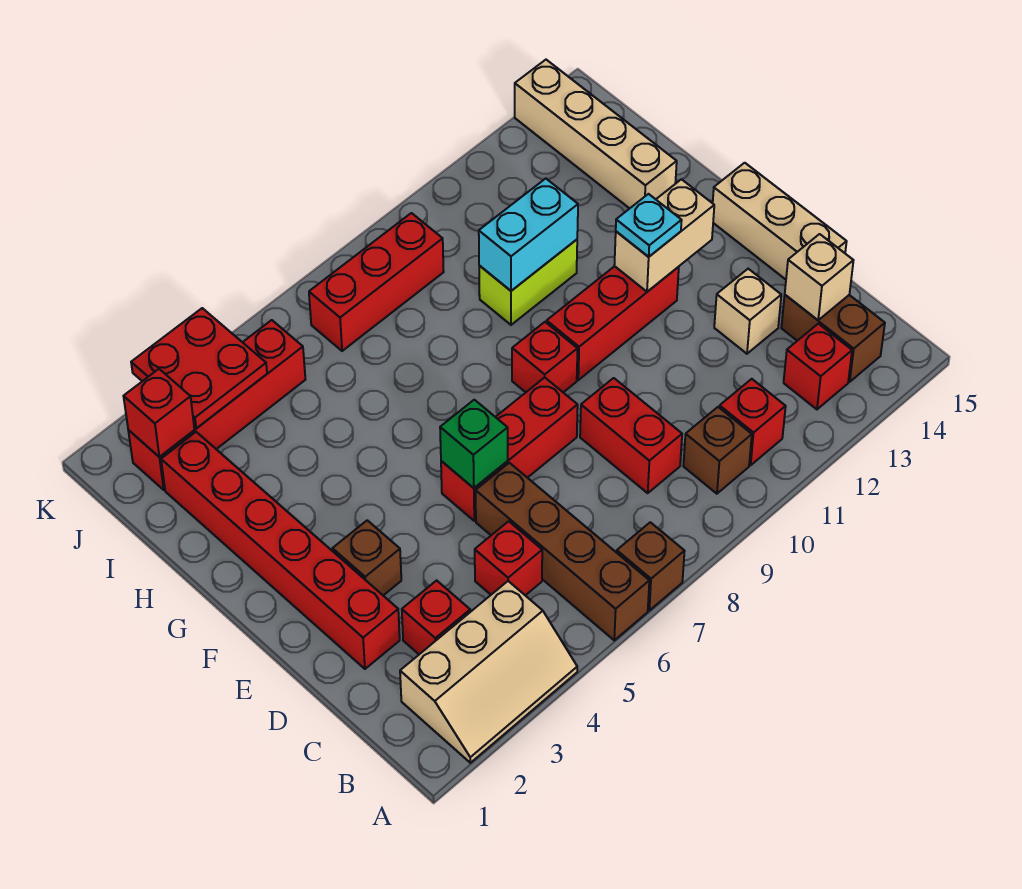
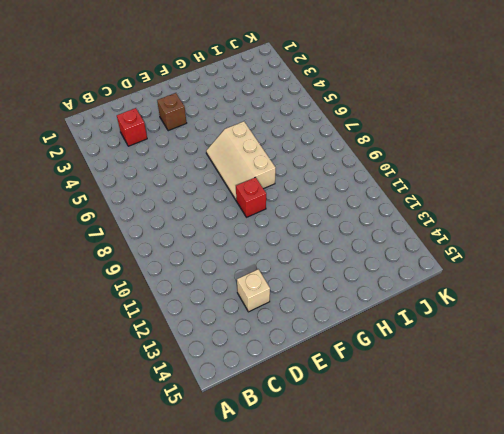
tan 2x3 slope [206,121,276,200] -> tan 2x3 slope moved to [400,581,577,763]
none -> brown 1x4 brick [476,463,649,640]
none -> brown 1x1 brick [617,522,685,610]
none -> brown 1x1 brick [683,407,752,494]

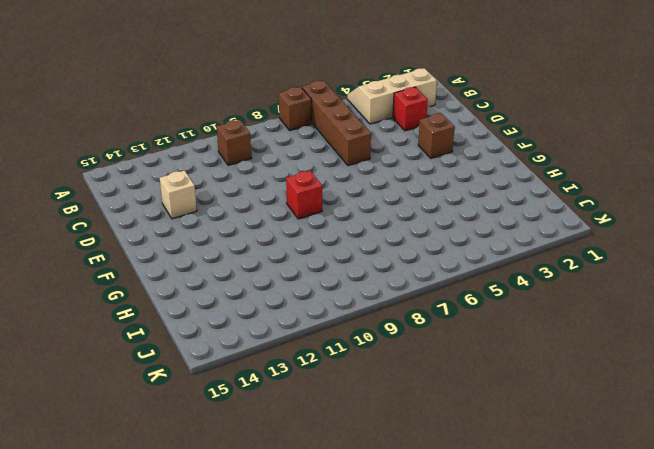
none -> red 1x1 brick [719,379,786,465]
none -> red 1x1 brick [784,324,852,409]
none -> brown 1x2 brick [781,295,885,382]

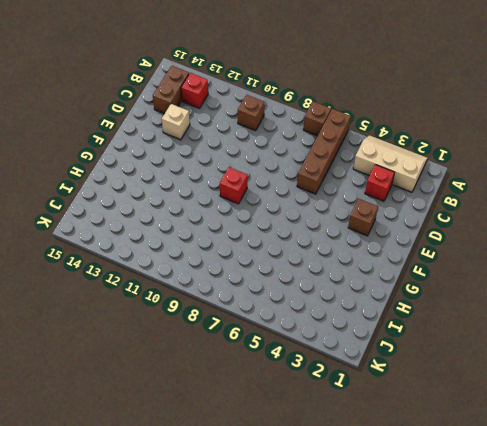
none -> red 1x1 brick [719,379,786,465]
none -> red 1x1 brick [475,521,542,595]
none -> red 1x2 brick [580,378,682,493]

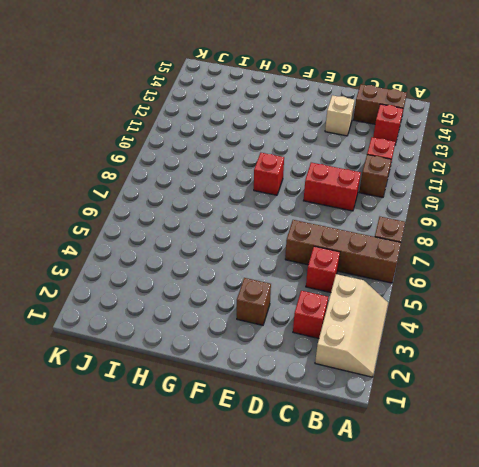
none -> red 1x6 brick [161,432,400,669]
none -> tan 1x3 brick [713,163,847,279]
none -> red 1x3 brick [441,377,578,521]

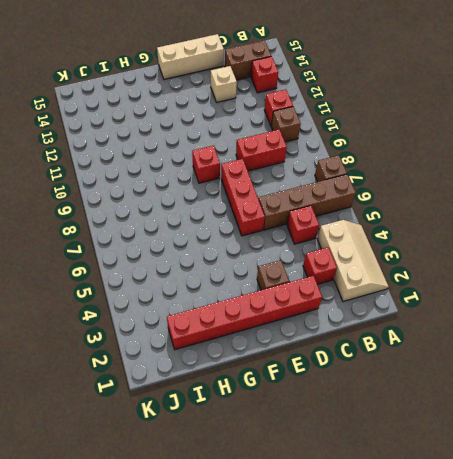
none -> red 1x3 brick [547,266,679,380]
none -> lime 1x2 brick [479,240,577,325]
none -> tan 1x4 brick [515,60,677,208]

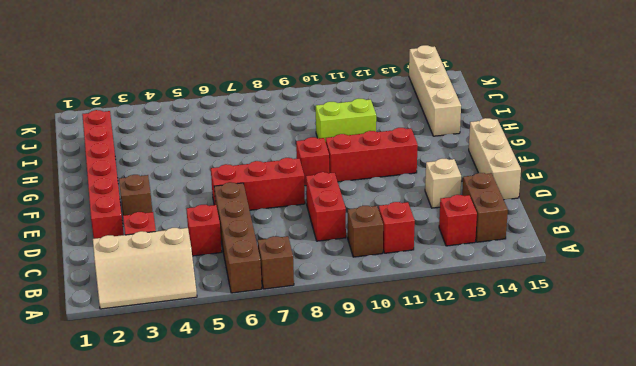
none -> red 1x4 brick [128,320,305,490]
none -> red 1x3 brick [309,213,444,351]
none -> tan 1x1 brick [785,234,854,320]

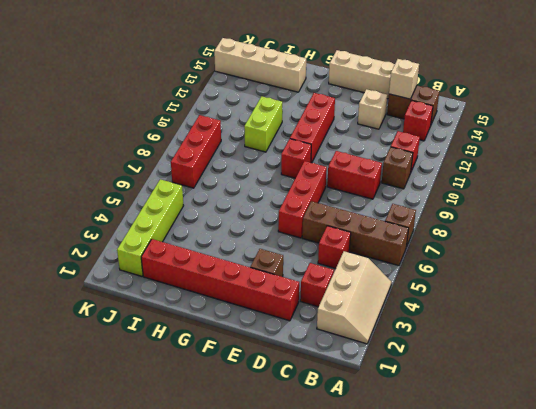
lime 1x4 brick [117,179,184,276] -> red 1x4 brick [128,320,305,490]
none -> green 1x1 brick [440,400,508,488]
none -> tan 1x2 brick [614,179,714,292]
none -> cyan 1x2 brick [479,179,578,291]

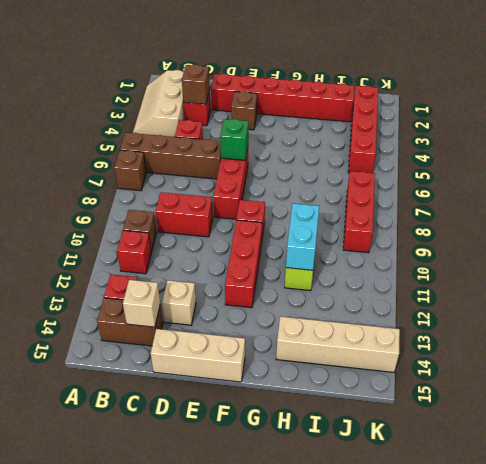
brown 1x1 brick [182,65,210,104] -> none
none -> tan 1x2 brick [614,179,714,292]
none -> red 1x1 brick [124,369,194,457]
none -> red 2x2 plate [131,308,267,428]

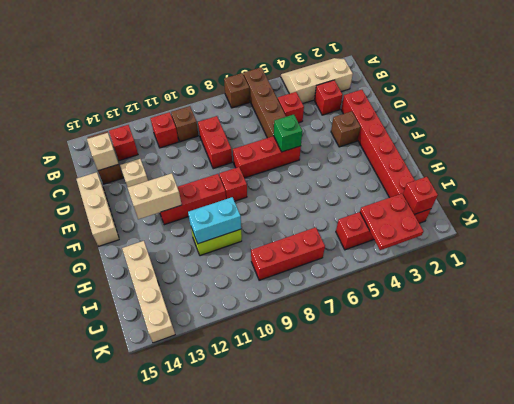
none -> cyan 1x1 plate [616,194,682,257]

